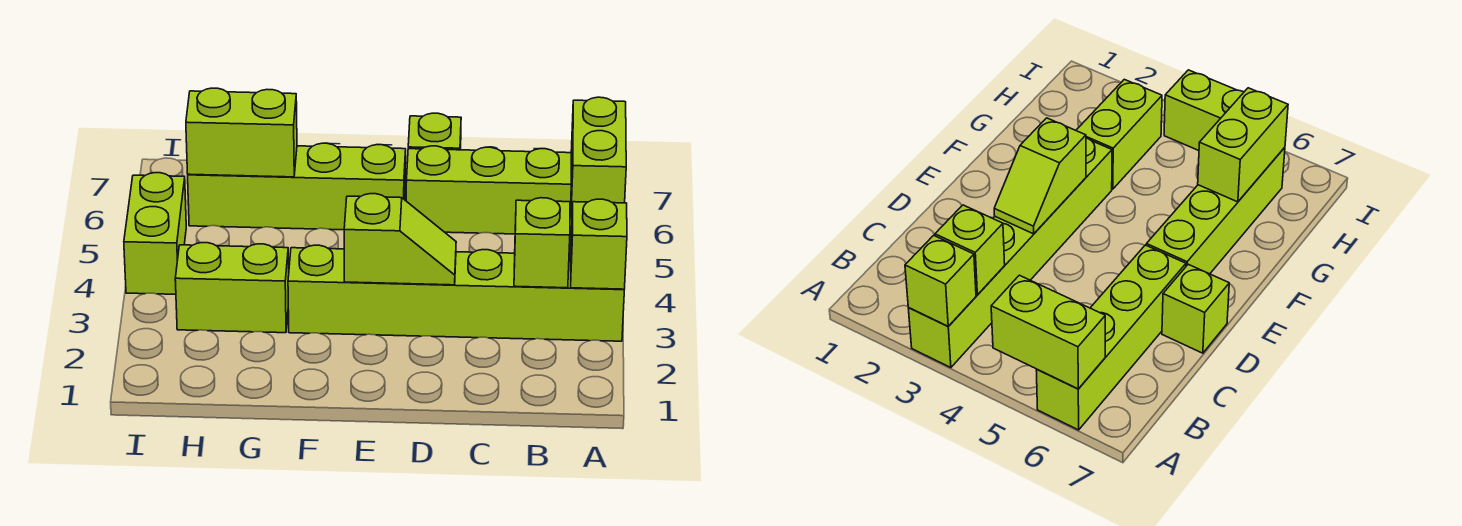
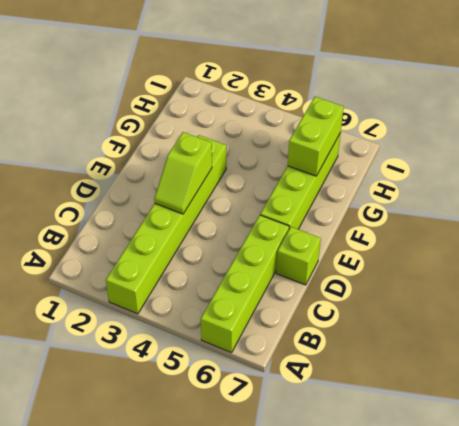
none -> lime 1x2 brick [175,243,289,333]
none -> lime 1x2 brick [124,173,186,294]

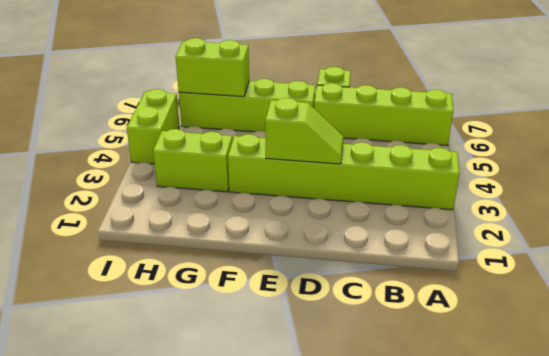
none -> lime 1x1 brick [571,199,627,289]
none -> lime 1x2 brick [571,97,626,218]

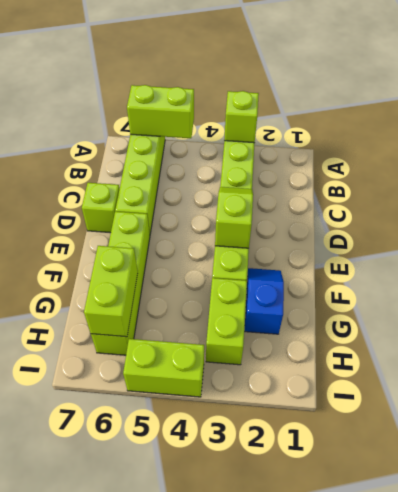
blue 1x2 slope [245,268,284,334] -> none
none -> lime 1x1 brick [514,198,570,288]

